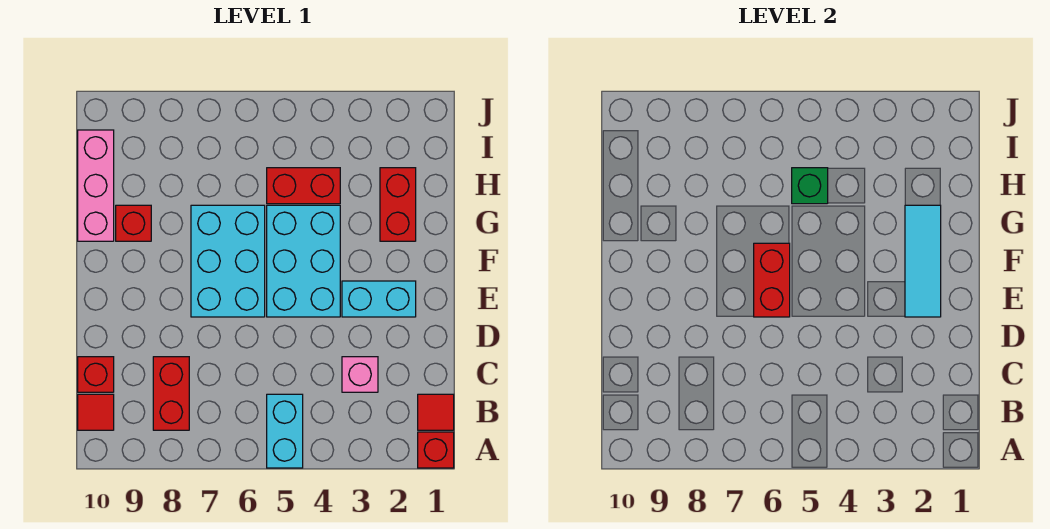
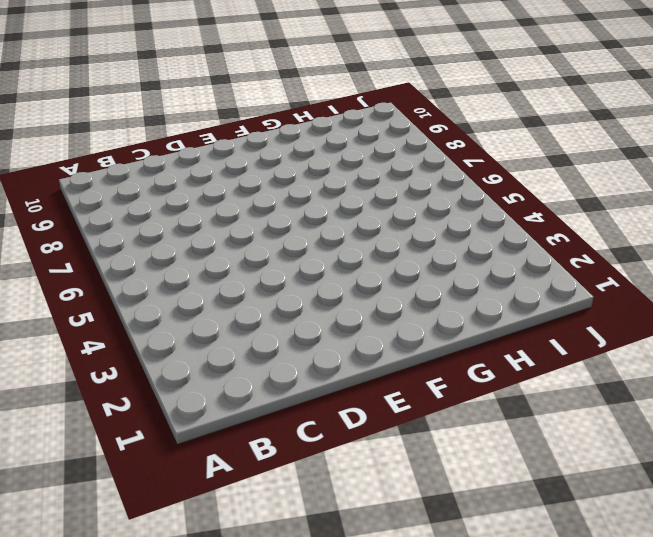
none -> red 1x1 brick [418,432,454,468]
none -> cyan 1x2 brick [267,394,303,468]
none -> red 1x1 tile [418,394,454,430]

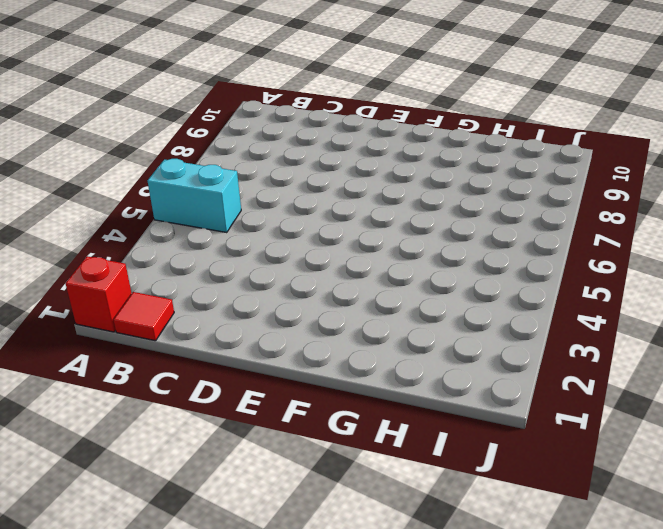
none -> red 1x2 brick [153,357,189,430]
none -> red 1x1 tile [78,394,114,430]
none -> pink 1x1 brick [342,357,378,392]

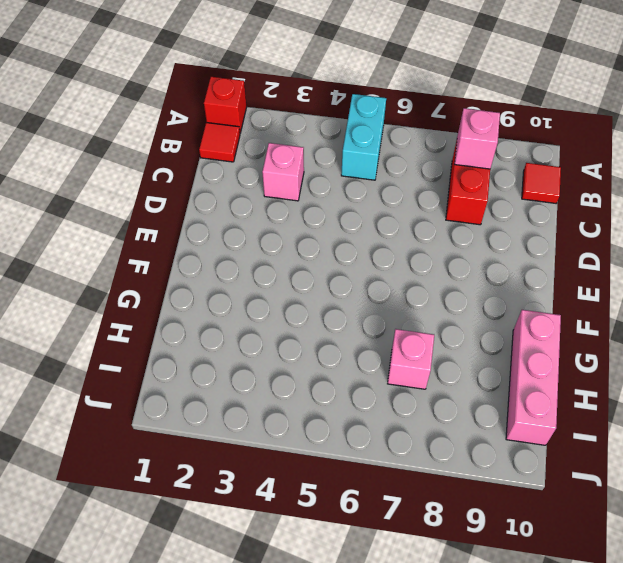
pink 1x1 brick [454,108,500,169] -> none
pink 1x1 brick [388,329,434,389] -> none
none -> red 1x1 brick [78,357,114,392]
none -> cyan 1x2 brick [342,281,416,317]
none -> cyan 2x3 brick [267,205,340,317]

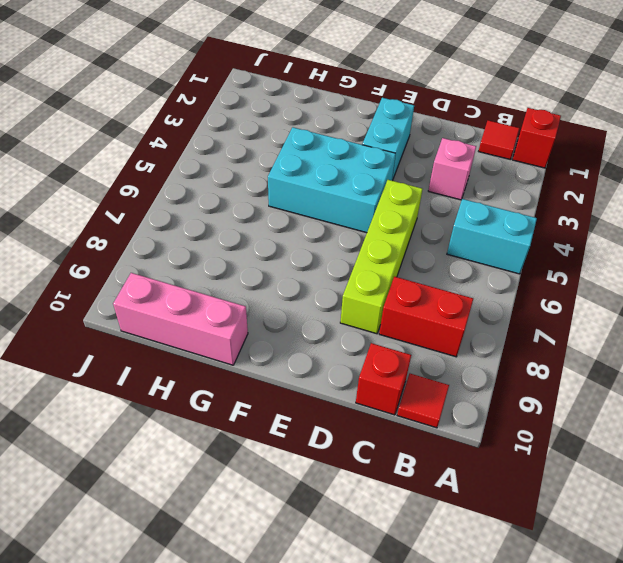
lime 1x4 brick [340,180,422,334] -> none
none -> cyan 2x3 brick [191,205,265,317]
none -> red 1x2 brick [380,168,416,241]
none -> red 1x1 brick [116,205,151,241]

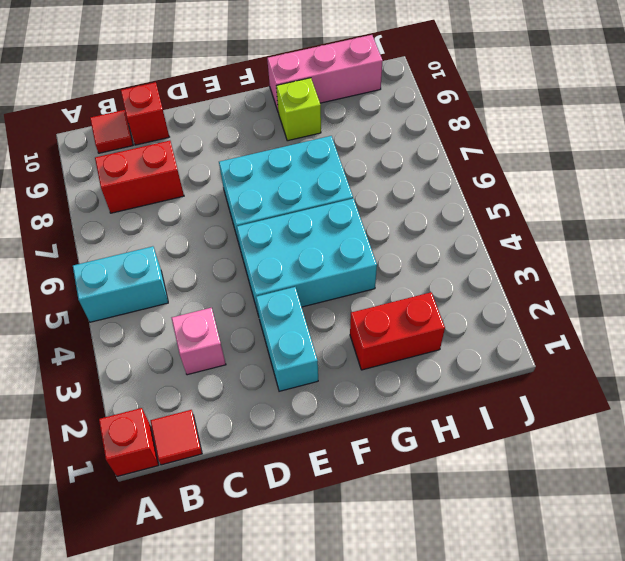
lime 1x1 brick [276,78,321,141] -> red 1x1 brick [116,205,151,241]
none -> red 1x2 brick [267,168,340,204]
none -> cyan 1x3 tile [905,205,941,317]
none -> red 1x2 brick [754,243,790,317]

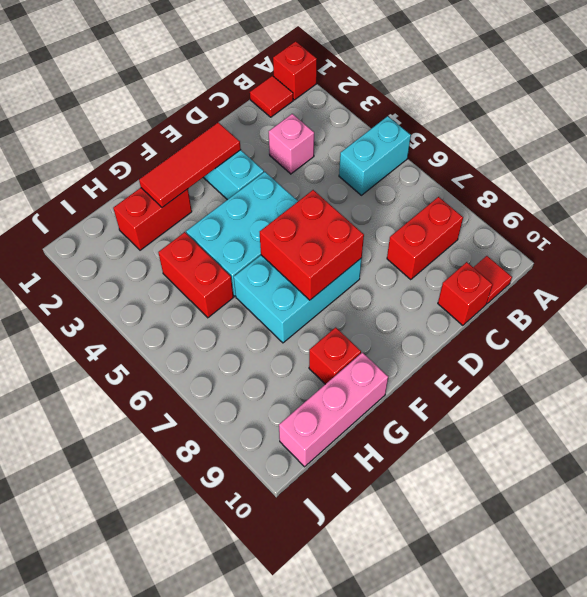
red 1x3 tile [139,122,241,207] -> cyan 1x3 tile [905,205,941,317]
red 2x2 brick [260,190,364,300] -> red 1x2 brick [754,243,790,317]
none -> green 1x1 brick [792,168,828,204]

